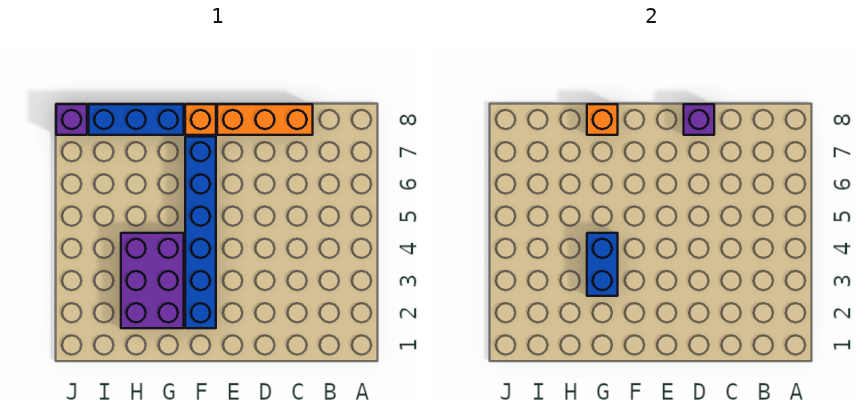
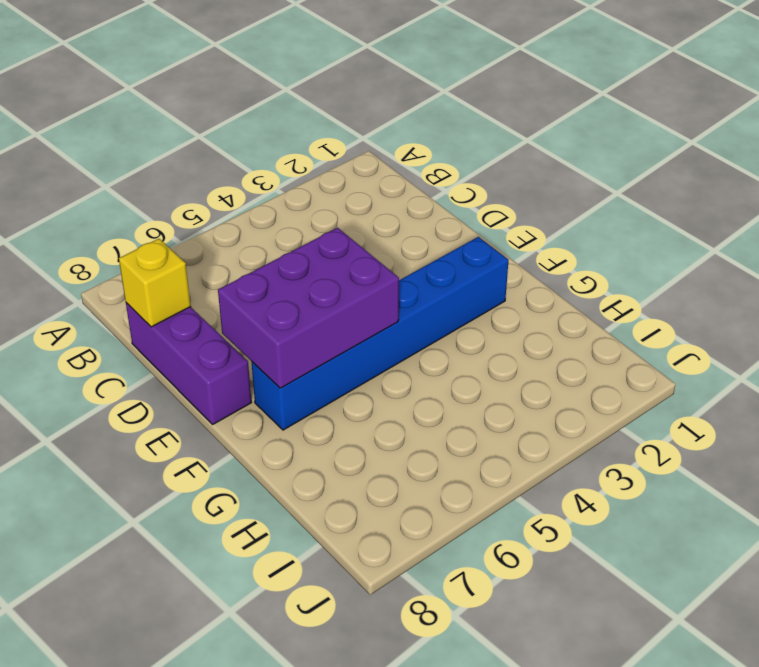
purple 1x3 brick [126,303,252,424] -> orange 1x3 brick [217,104,313,135]
yellow 1x1 brick [119,239,191,327] -> none
purple 2x3 brick [218,228,399,388] -> purple 2x3 brick moved to [121,233,184,328]
none -> orange 1x1 brick [185,104,216,135]
none -> blue 1x3 brick [89,104,184,135]

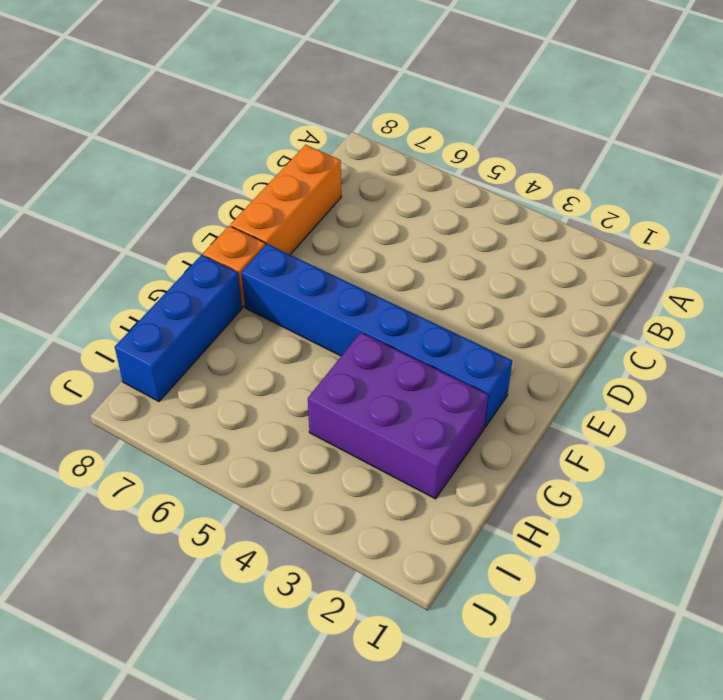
none -> purple 1x1 brick [56,104,87,135]
none -> purple 1x1 brick [684,104,714,135]

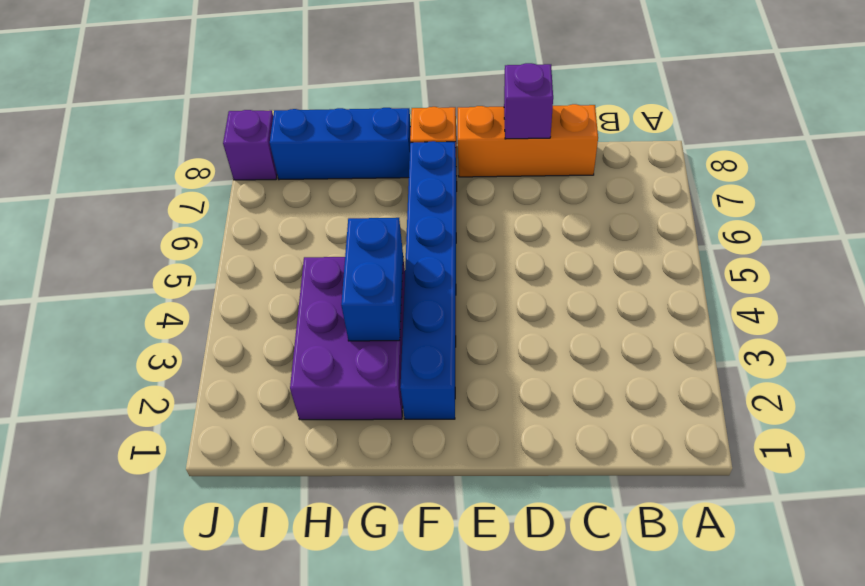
none -> orange 1x1 brick [587,104,618,135]

